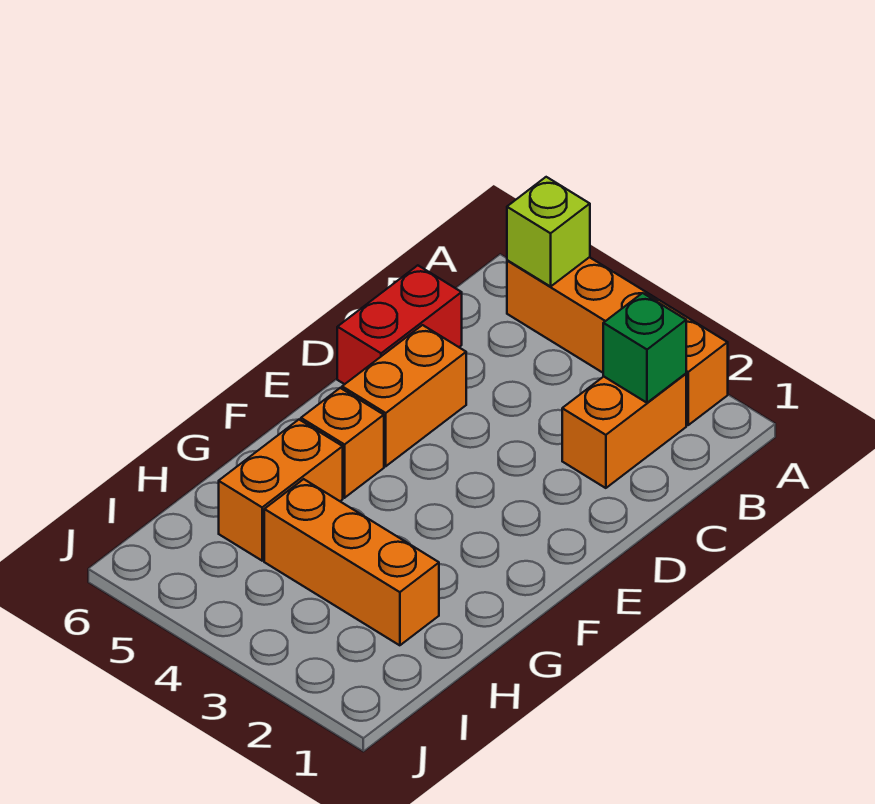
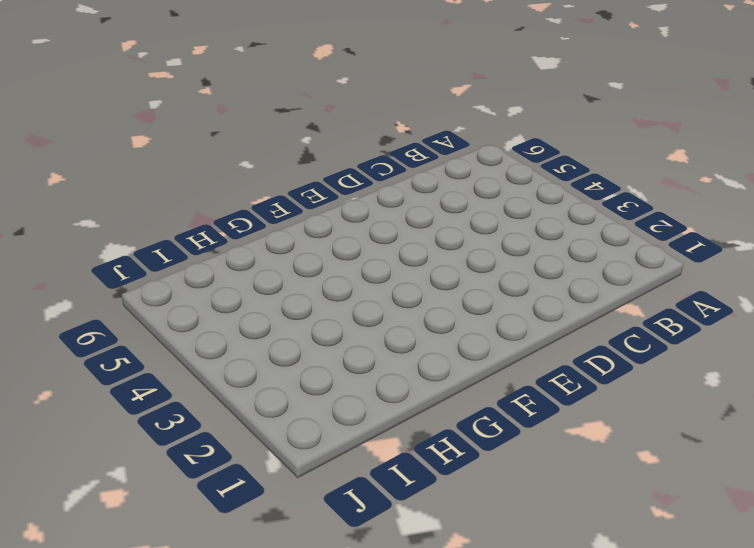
none -> orange 1x4 brick [507,257,728,425]
none -> orange 1x2 brick [562,374,686,488]

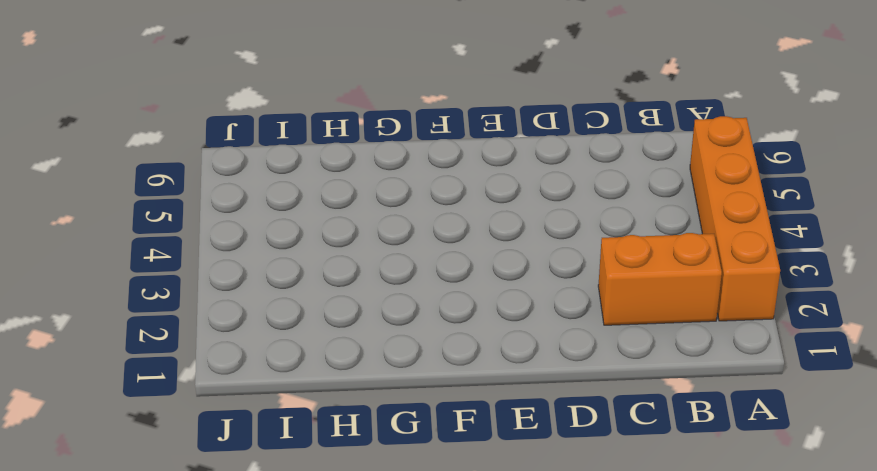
none -> red 1x2 brick [337,265,462,384]
none -> orange 1x2 brick [342,325,466,466]

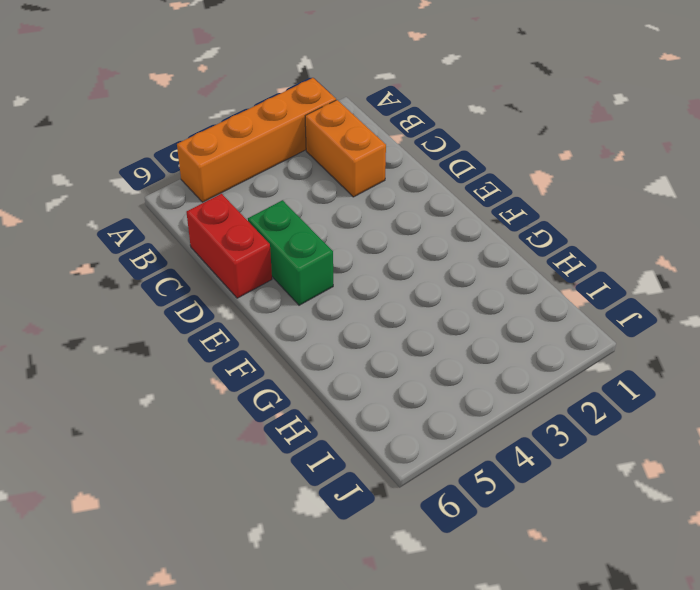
green 1x2 brick [248,200,333,305] -> orange 1x2 brick [342,325,466,466]
none -> orange 1x1 brick [301,388,384,498]
none -> orange 1x2 brick [219,420,343,561]

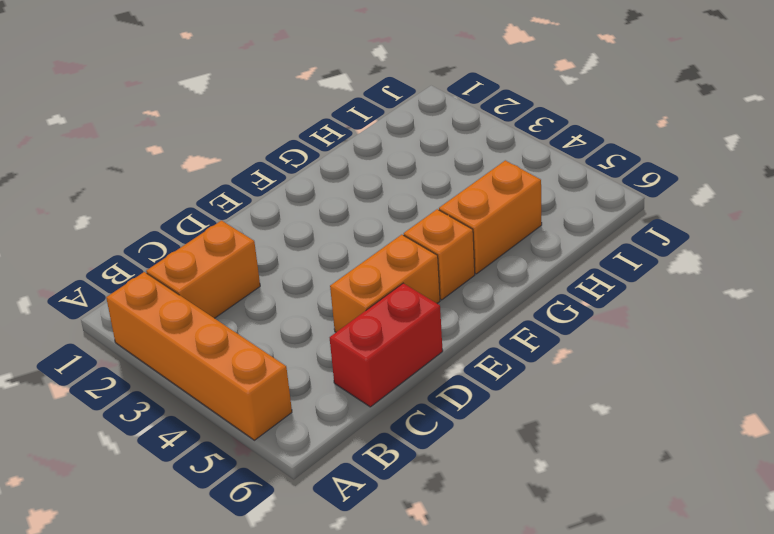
none -> orange 1x3 brick [264,479,439,645]
none -> lime 1x1 brick [507,177,590,287]

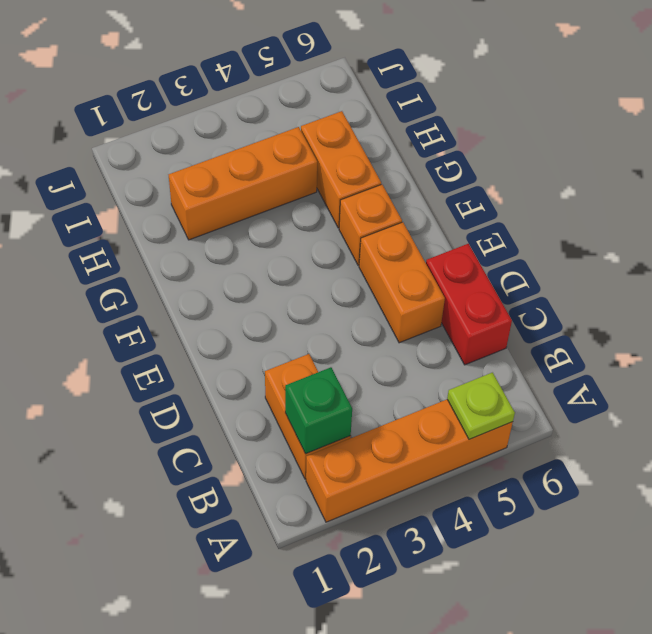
lime 1x1 plate [447,373,515,439] -> lime 1x1 brick [507,177,590,287]

